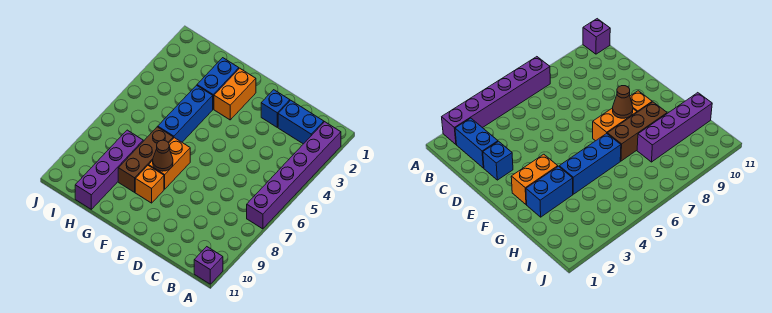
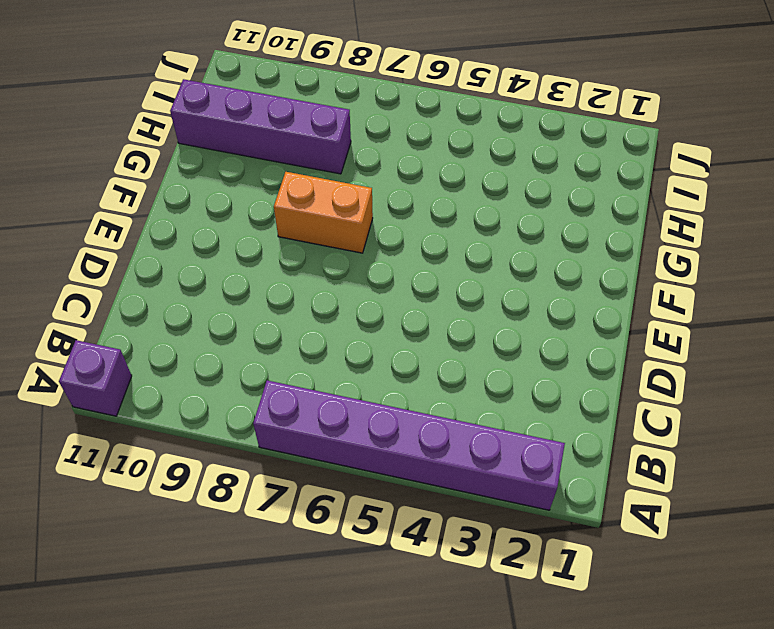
none -> blue 1x2 brick [278,100,324,144]
none -> blue 1x1 brick [261,90,290,127]
none -> orange 1x2 brick [214,68,256,120]

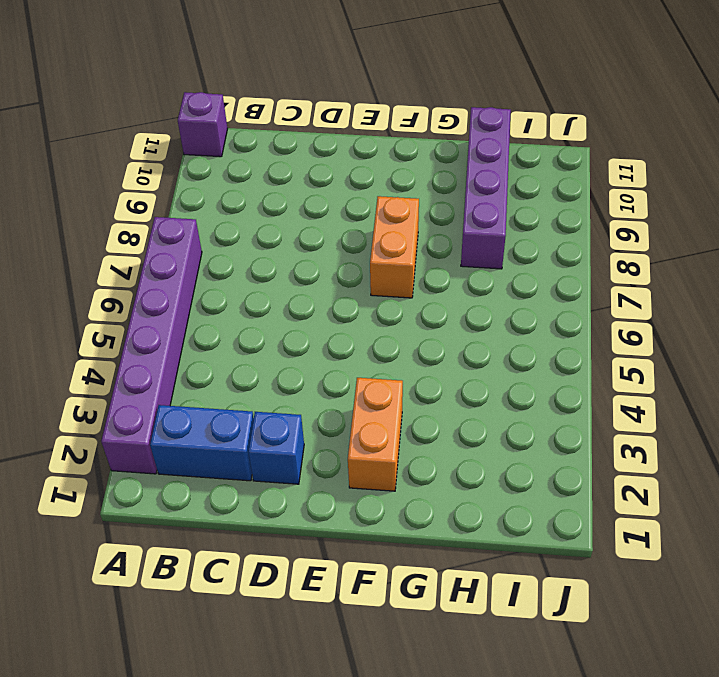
none -> orange 1x1 brick [135,165,164,203]
none -> blue 1x2 brick [197,58,239,109]
none -> blue 1x3 brick [158,85,213,142]

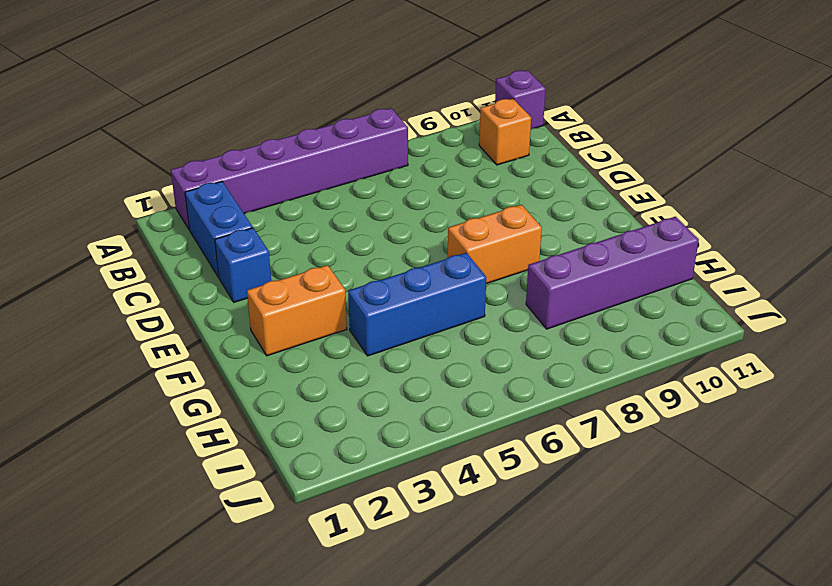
orange 1x1 brick [479,99,531,165] -> orange 1x1 brick moved to [135,165,164,203]
none -> blue 1x2 brick [197,58,239,109]
none -> brown 1x3 brick [118,127,173,192]
none -> brown 1x1 cone [153,140,173,171]

